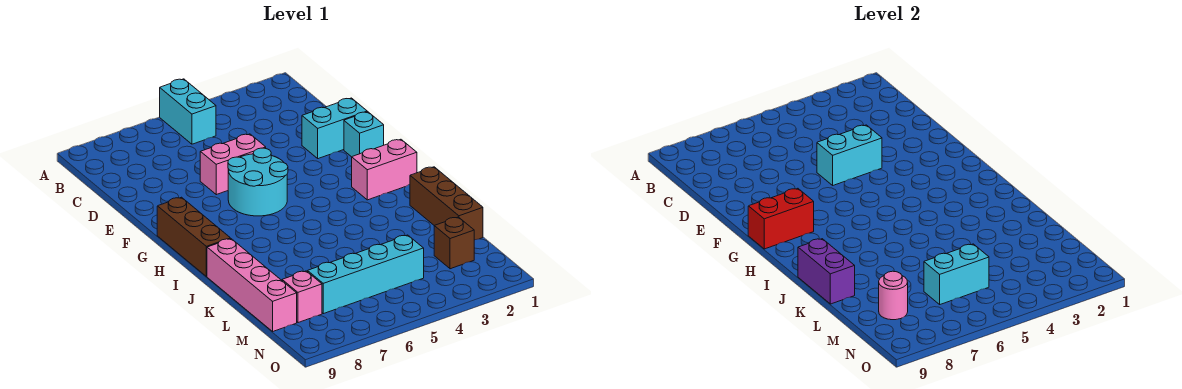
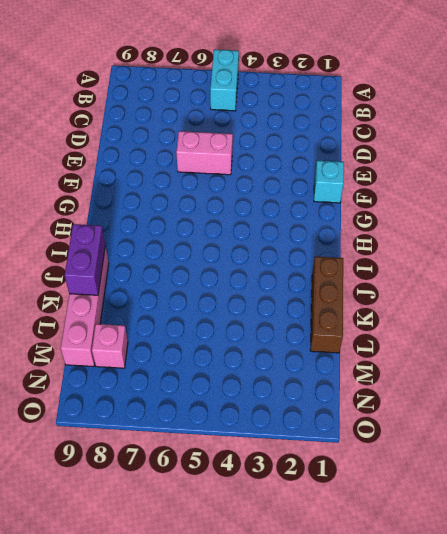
none -> cyan 1x2 brick [302,98,367,159]
none -> cyan 2x2 round brick [228,148,288,216]
none -> brown 1x3 brick [157,197,230,277]

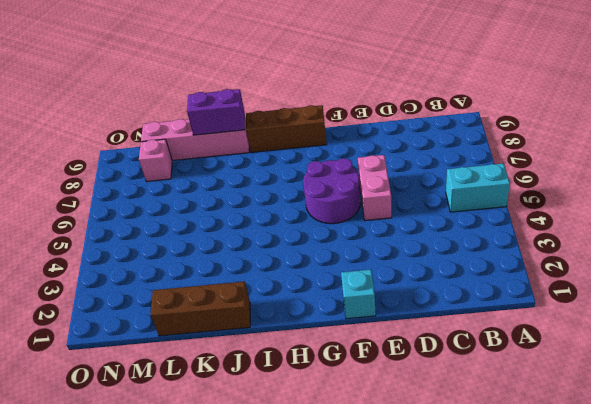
purple 2x2 round brick [303,158,360,224] -> cyan 2x2 round brick [228,148,288,216]
none -> cyan 1x2 brick [302,98,367,159]
none -> pink 1x2 brick [352,139,417,200]
none -> brown 1x1 brick [434,217,474,269]

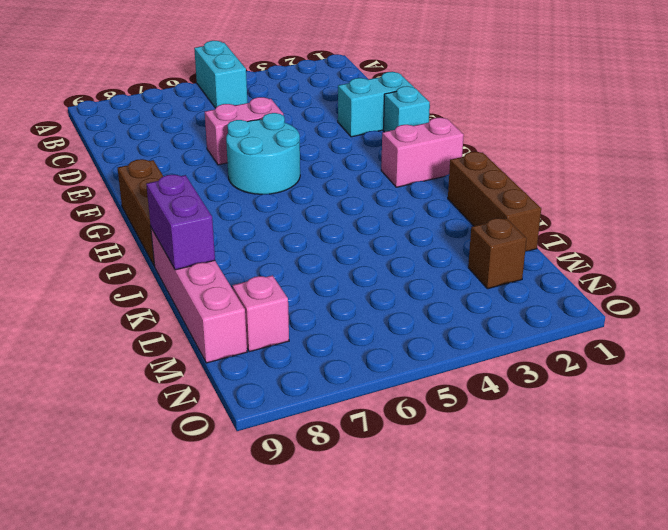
none -> cyan 1x4 brick [308,235,424,314]
none -> cyan 1x2 brick [817,125,882,185]
none -> red 1x2 brick [748,188,814,249]

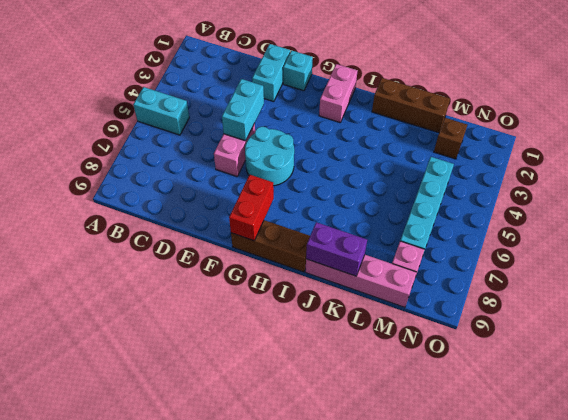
none -> cyan 1x2 brick [924,244,989,304]
none -> pink 1x1 round brick [879,271,908,320]

